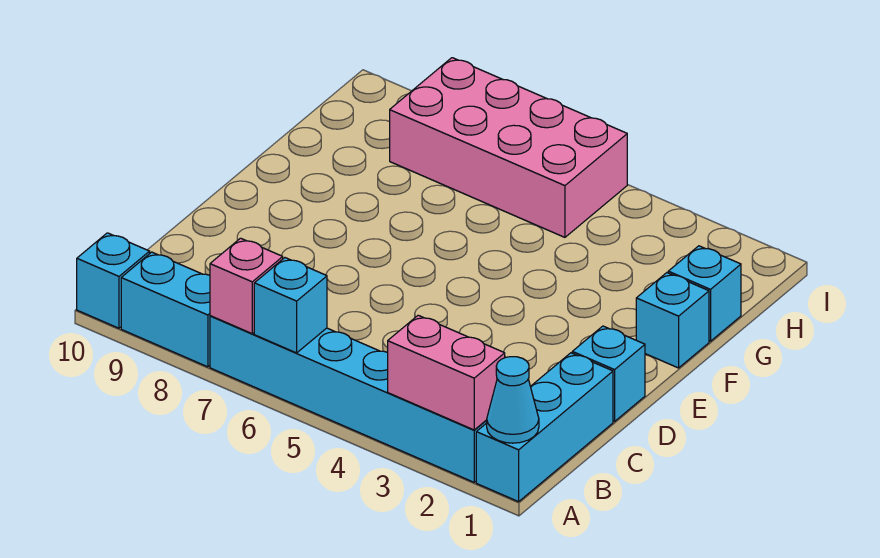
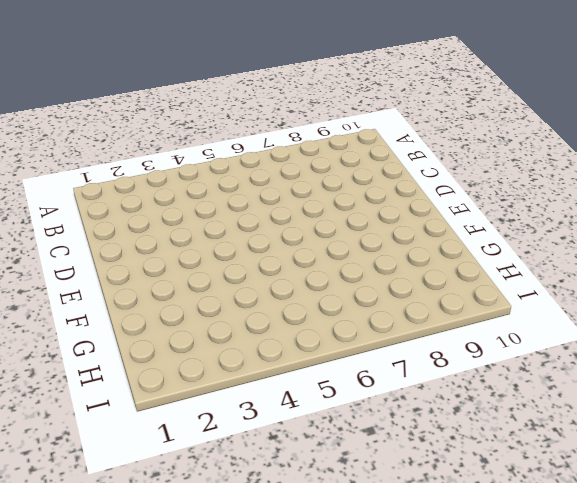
none -> cyan 1x3 brick [476,353,613,502]
none -> cyan 1x6 brick [210,316,487,482]
none -> cyan 1x2 brick [121,252,210,367]

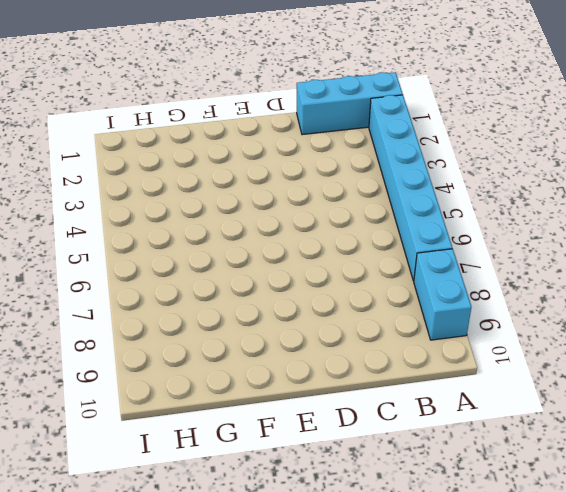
none -> cyan 1x1 brick [77,233,150,328]
none -> cyan 1x1 brick [572,326,645,421]
none -> cyan 1x1 brick [636,273,709,368]

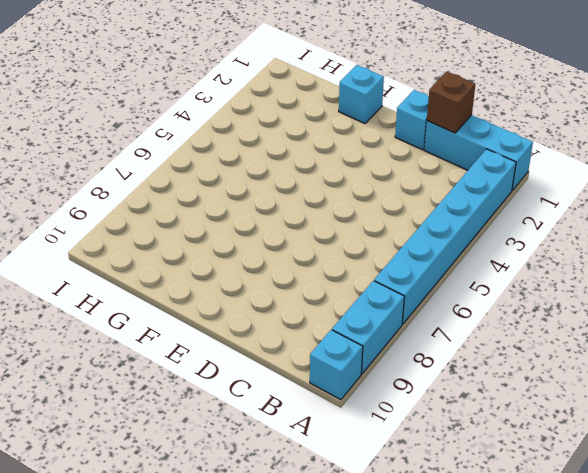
brown 1x1 brick [427,71,475,133] -> none
none -> cyan 1x1 brick [668,246,741,341]
none -> pink 2x4 brick [390,58,627,237]
none -> cyan 1x1 cone [487,357,539,443]

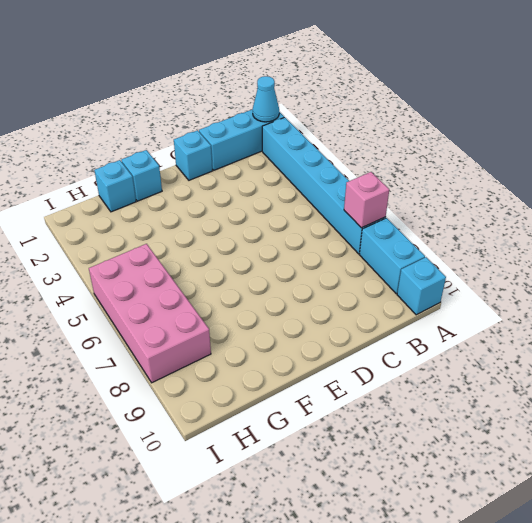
none -> pink 1x2 brick [388,315,505,430]
none -> cyan 1x1 brick [254,258,327,353]

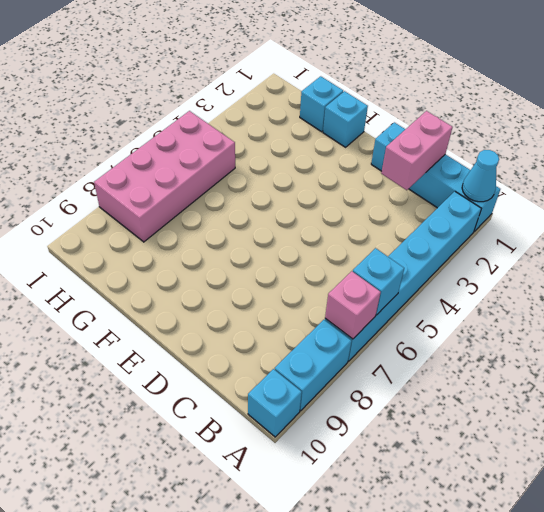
pink 1x2 brick [381,111,453,190] -> pink 1x2 brick moved to [388,315,505,430]

